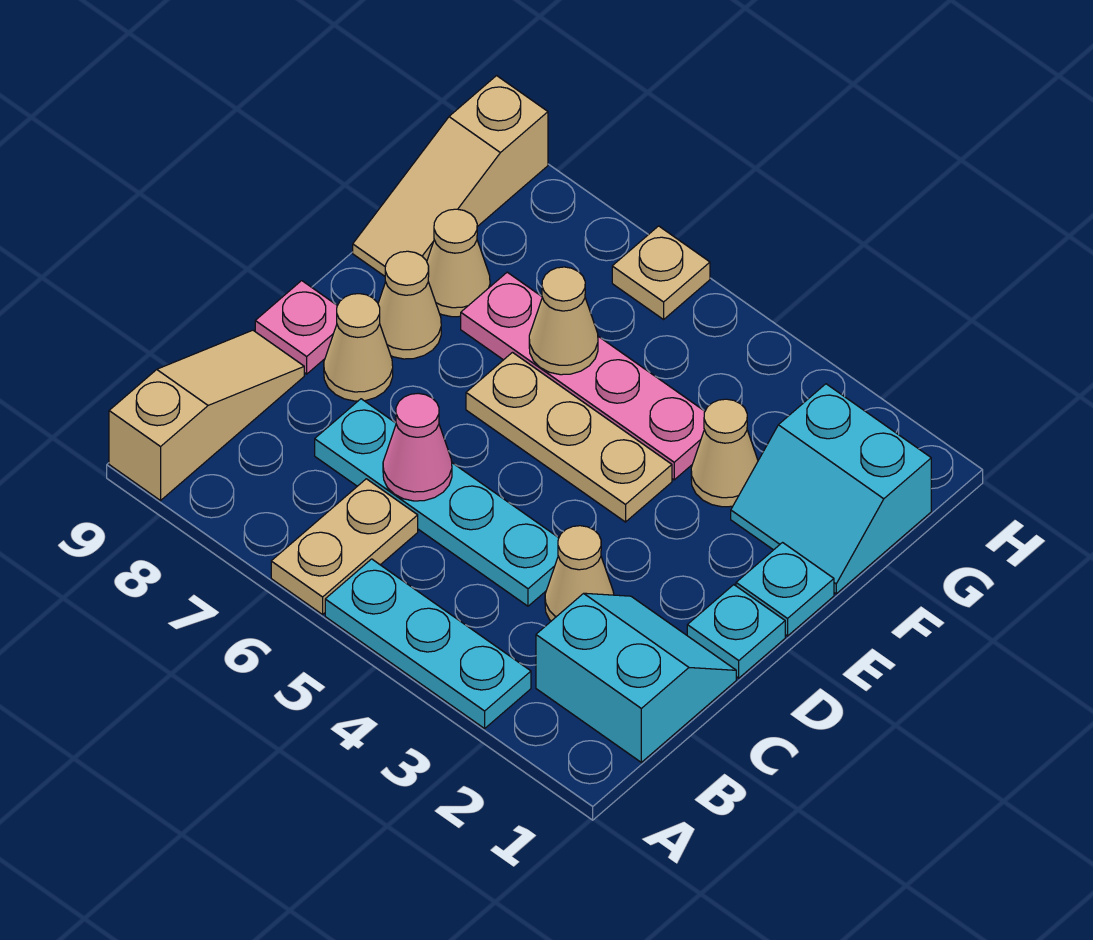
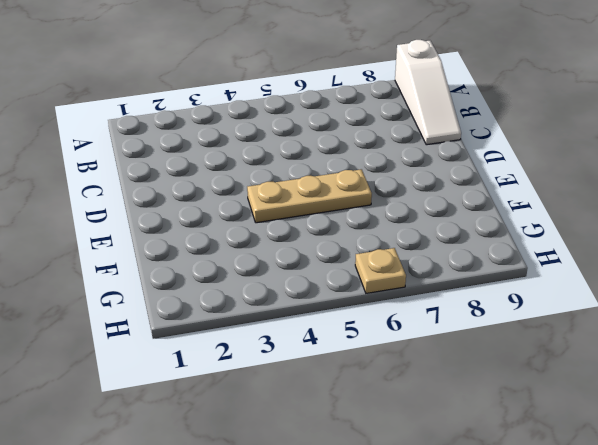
white 1x3 slope [395,40,461,145] -> tan 1x3 slope [109,330,304,500]
none -> cyan 1x3 plate [325,559,531,728]
none -> tan 1x2 plate [271,479,418,614]
none -> cyan 2x2 slope [536,593,736,762]

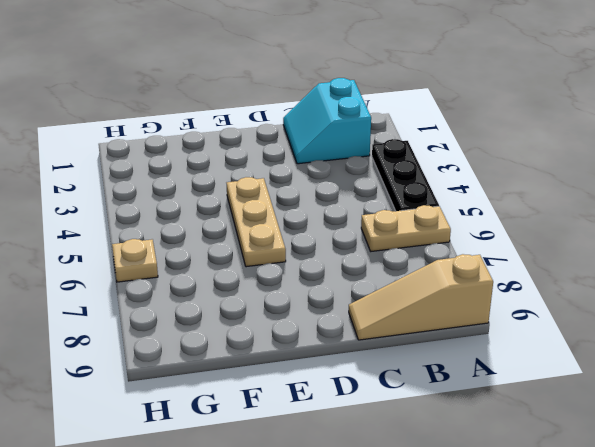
black 1x3 plate [372,139,439,211] -> cyan 1x3 plate [325,559,531,728]
none -> tan 1x1 cone [545,526,614,621]
none -> cyan 1x4 plate [315,399,559,606]
none -> cyan 1x1 plate [687,585,785,678]

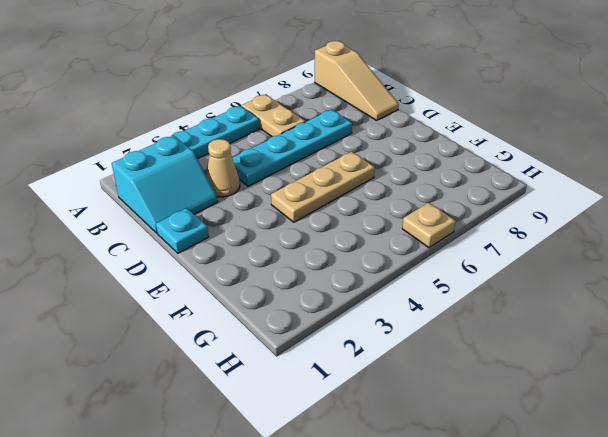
none -> tan 1x1 cone [324,294,393,401]
none -> pink 1x1 plate [255,281,337,374]
none -> cyan 1x1 plate [736,543,834,636]

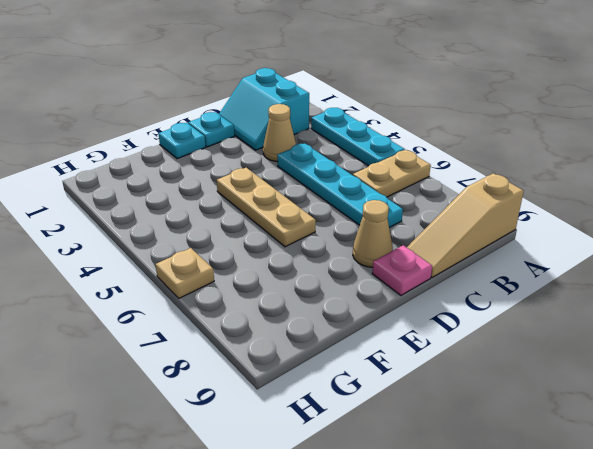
none -> tan 1x1 cone [378,251,441,359]
none -> cyan 2x2 slope [731,384,931,594]
none -> tan 1x1 cone [691,399,758,507]

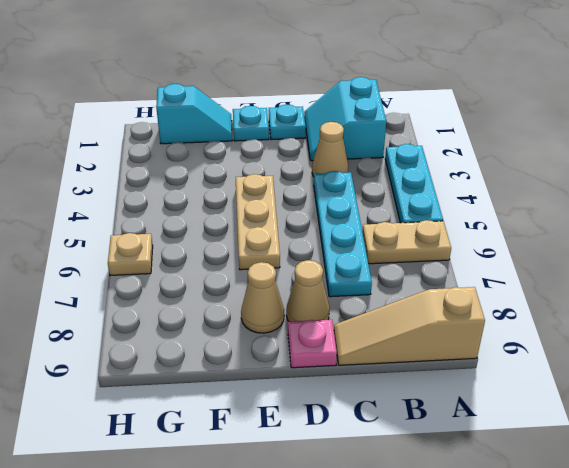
cyan 1x2 slope [156,84,232,144] -> cyan 2x2 slope [731,384,931,594]
none -> tan 1x1 cone [691,399,758,507]
none -> pink 1x4 plate [461,272,705,480]
none -> tan 1x1 cone [427,209,490,317]

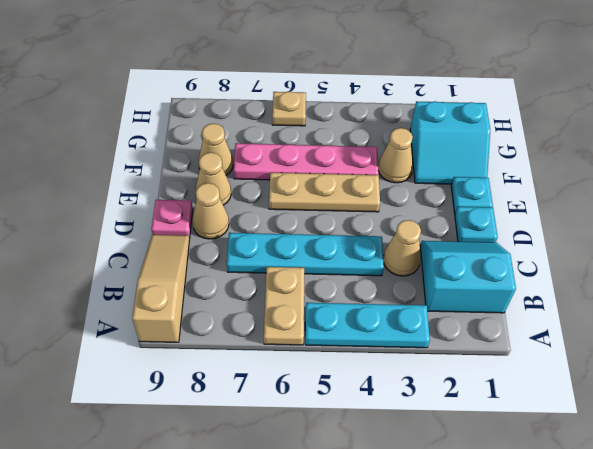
none -> tan 1x3 slope [353,76,548,276]
none -> pink 1x1 cone [383,393,452,501]
none -> tan 1x1 cone [529,267,598,375]

